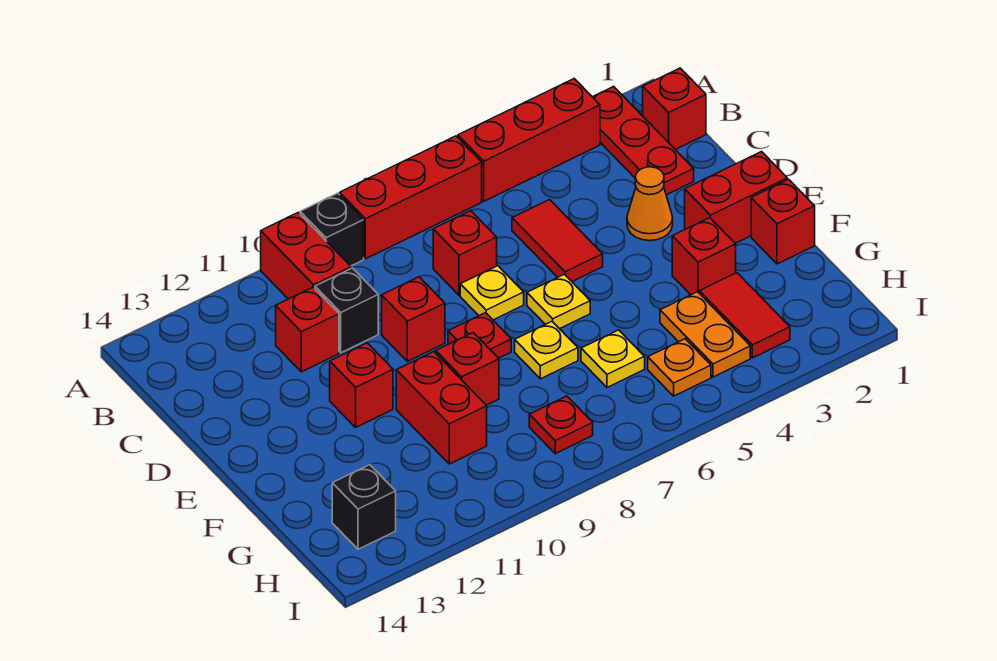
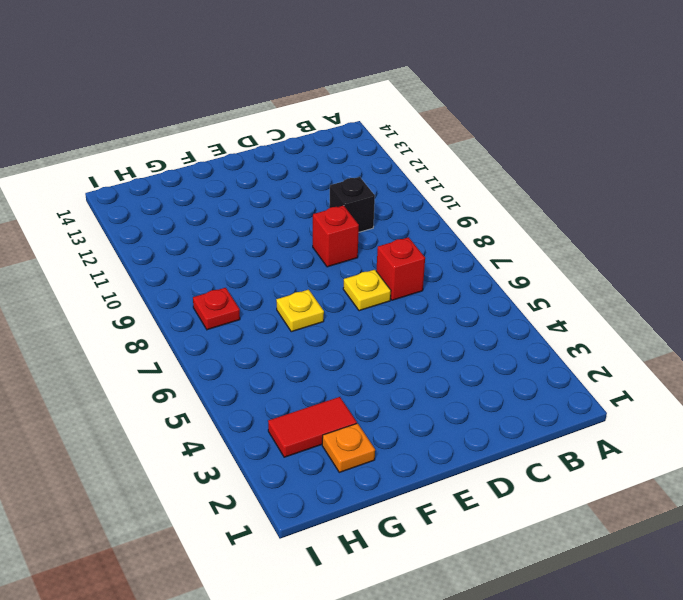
orange 1x1 plate [322,423,375,472] -> orange 1x1 plate moved to [648,339,711,396]
none -> red 1x3 plate [593,86,694,195]
none -> red 1x3 brick [458,79,600,201]
none -> red 1x3 brick [340,136,482,259]

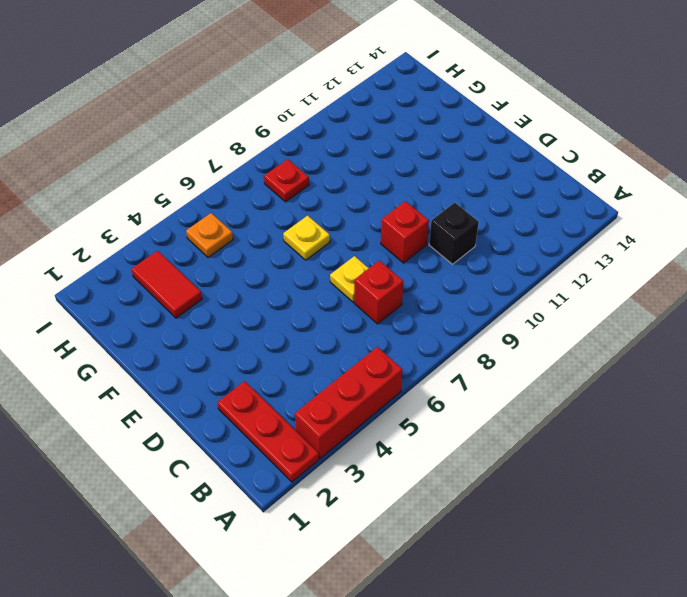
none -> red 1x3 brick [340,136,482,259]
none -> black 1x1 brick [300,193,364,266]
none -> red 1x2 brick [261,213,351,299]

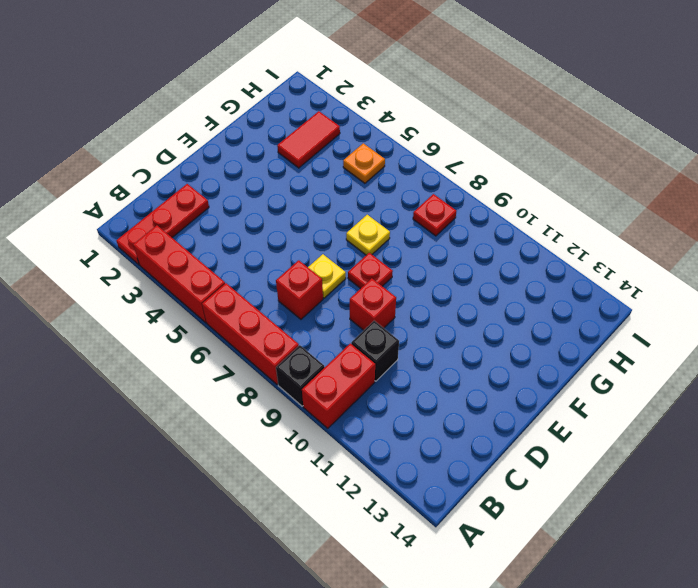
none -> red 1x1 brick [643,68,706,150]
none -> red 1x2 tile [512,200,603,282]
none -> red 1x1 brick [276,287,339,372]

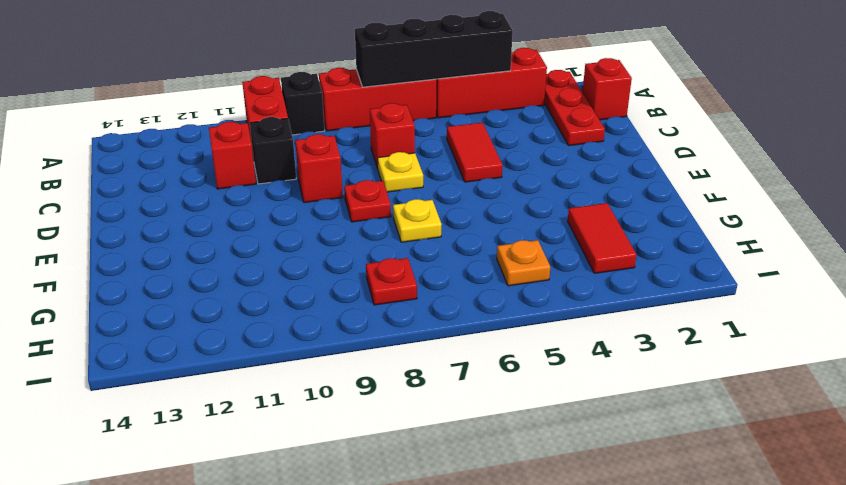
black 1x4 brick [355,11,513,87] -> none
none -> orange 1x1 cone [627,167,673,241]
none -> red 1x2 brick [685,152,787,243]
none -> yellow 1x1 plate [527,274,590,329]

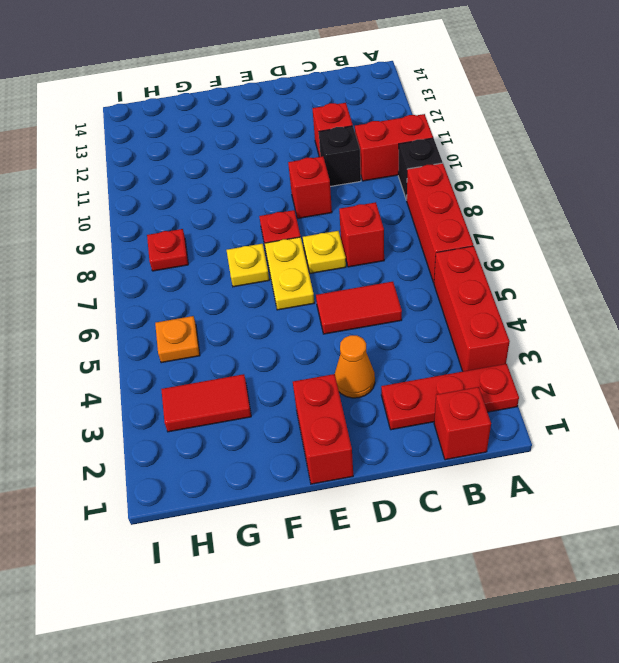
yellow 1x2 plate [265,237,314,310] -> yellow 1x1 plate [527,274,590,329]
none -> red 1x1 brick [330,343,393,427]
none -> red 1x1 brick [751,179,815,264]
none -> red 1x1 brick [672,218,736,295]

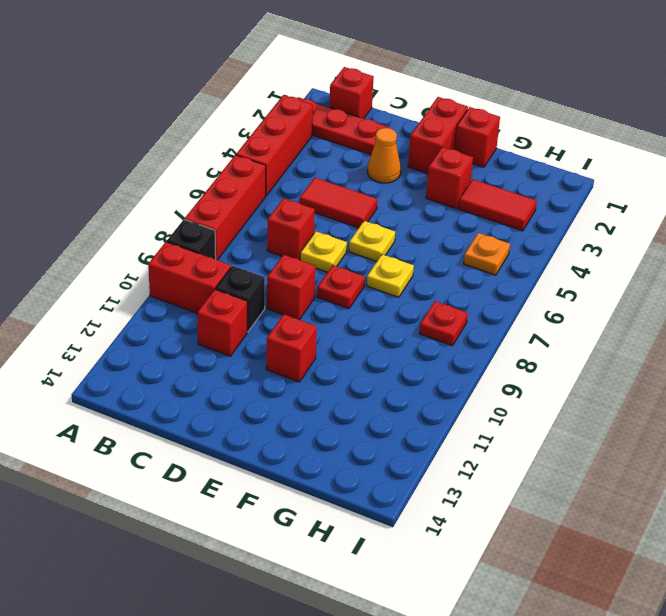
none -> red 1x1 brick [436,333,499,405]
none -> red 1x2 brick [396,352,487,464]
none -> orange 1x2 plate [660,292,750,377]

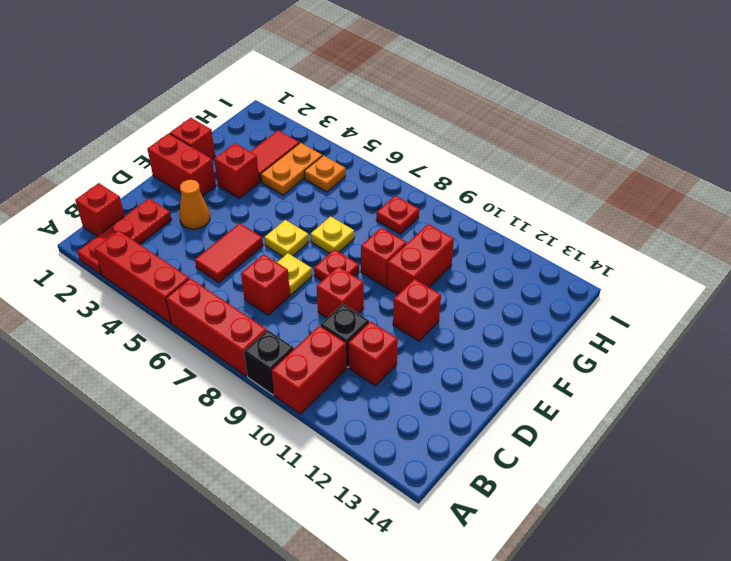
none -> yellow 1x1 plate [581,330,645,387]
none -> black 1x1 brick [332,465,396,549]

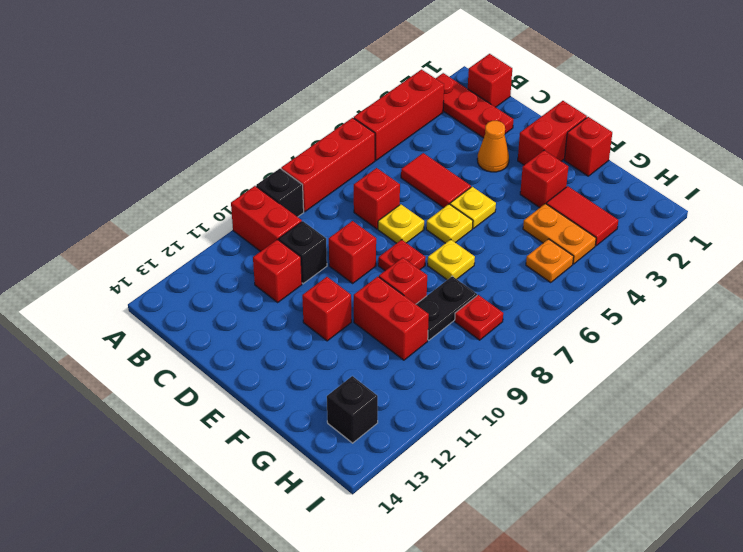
yellow 1x1 plate [450,187,496,228] -> yellow 1x1 plate moved to [581,330,645,387]
black 1x2 plate [416,276,477,340] -> none

